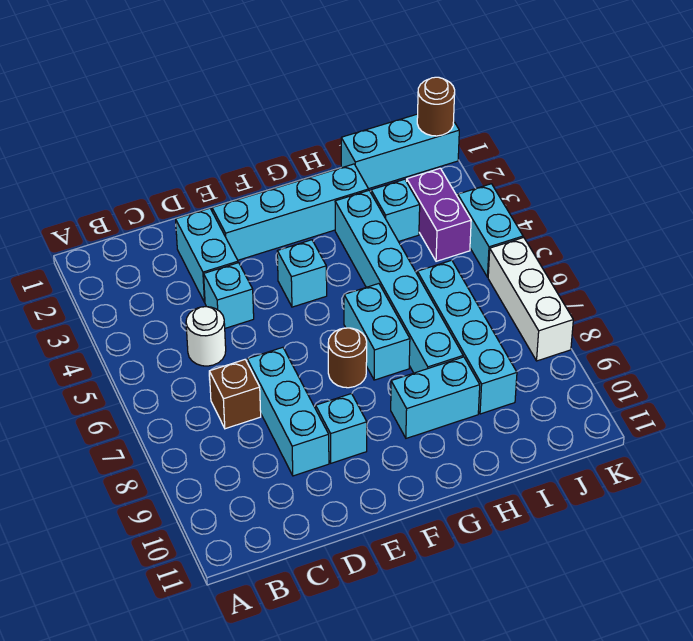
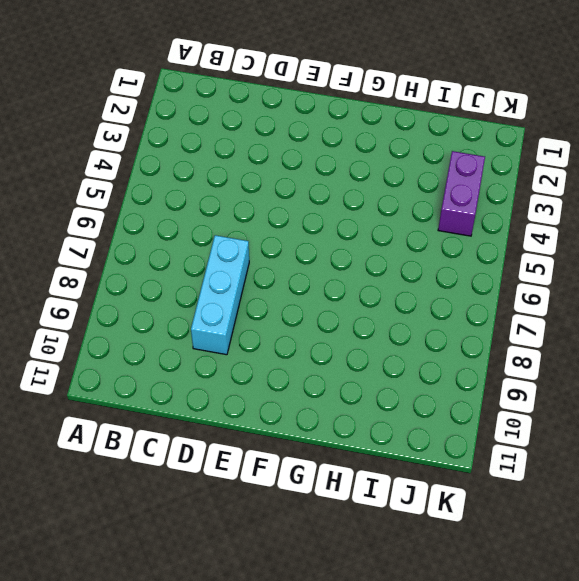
none -> white 1x1 round brick [186,307,226,366]
none -> brown 1x1 brick [209,360,261,429]
none -> cyan 1x2 brick [176,208,238,302]

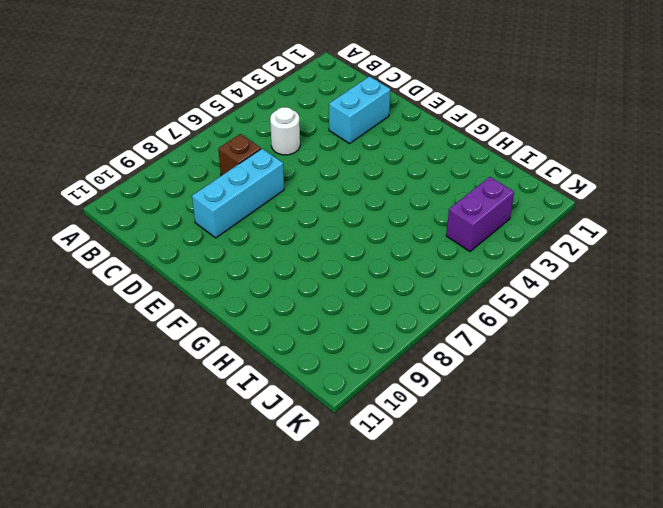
none -> cyan 1x1 brick [204,263,254,328]
none -> cyan 1x4 brick [212,164,369,260]
none -> cyan 1x1 brick [316,394,367,463]

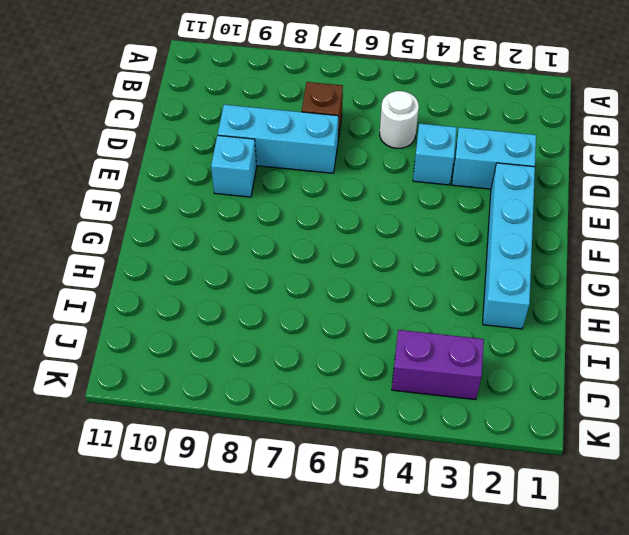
none -> cyan 1x1 brick [277,240,327,307]
none -> brown 1x1 round brick [328,328,367,388]
none -> cyan 1x2 brick [344,284,410,380]

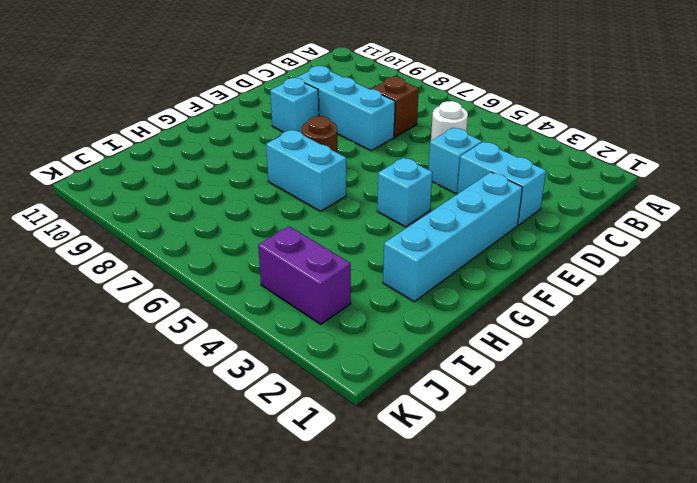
none -> cyan 1x2 brick [391,357,480,438]
none -> cyan 1x6 brick [335,191,463,373]
none -> cyan 1x3 brick [341,114,459,189]

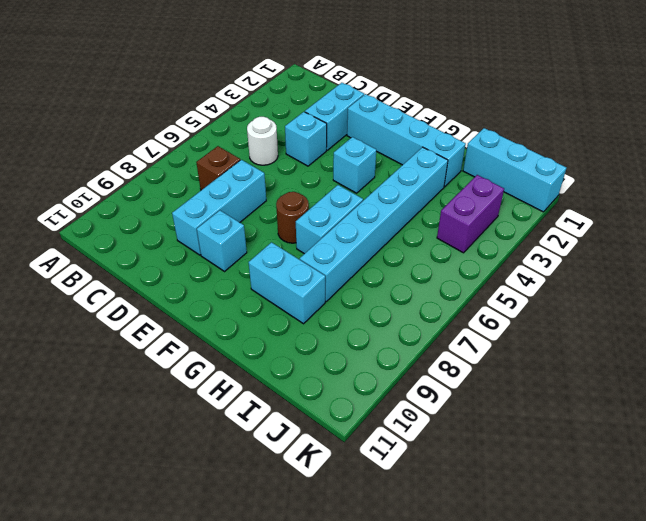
none -> cyan 1x1 brick [371,179,420,242]
none -> cyan 1x4 brick [417,260,517,414]
none -> cyan 1x2 brick [458,184,523,277]

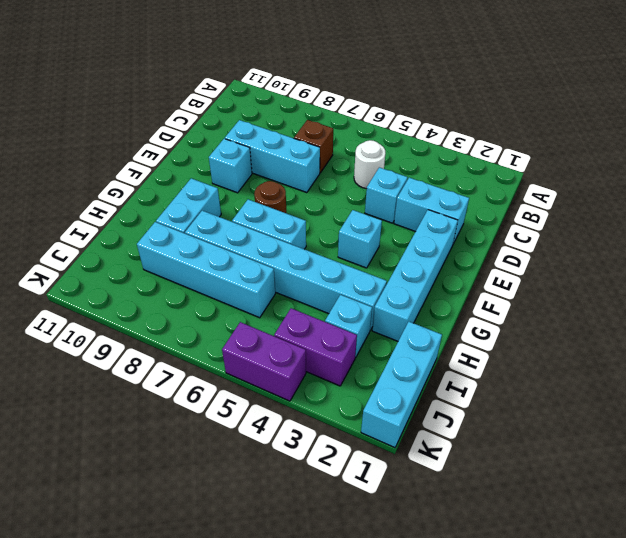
purple 1x2 brick [222,322,306,401] -> cyan 1x2 brick [458,184,523,277]
none -> white 1x3 brick [488,238,573,361]
none -> brown 1x1 round brick [417,77,455,136]

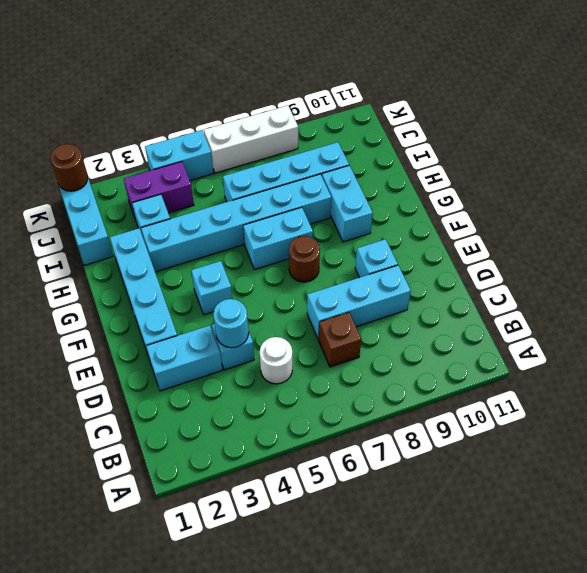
cyan 1x1 round brick [213,299,249,348] -> none

